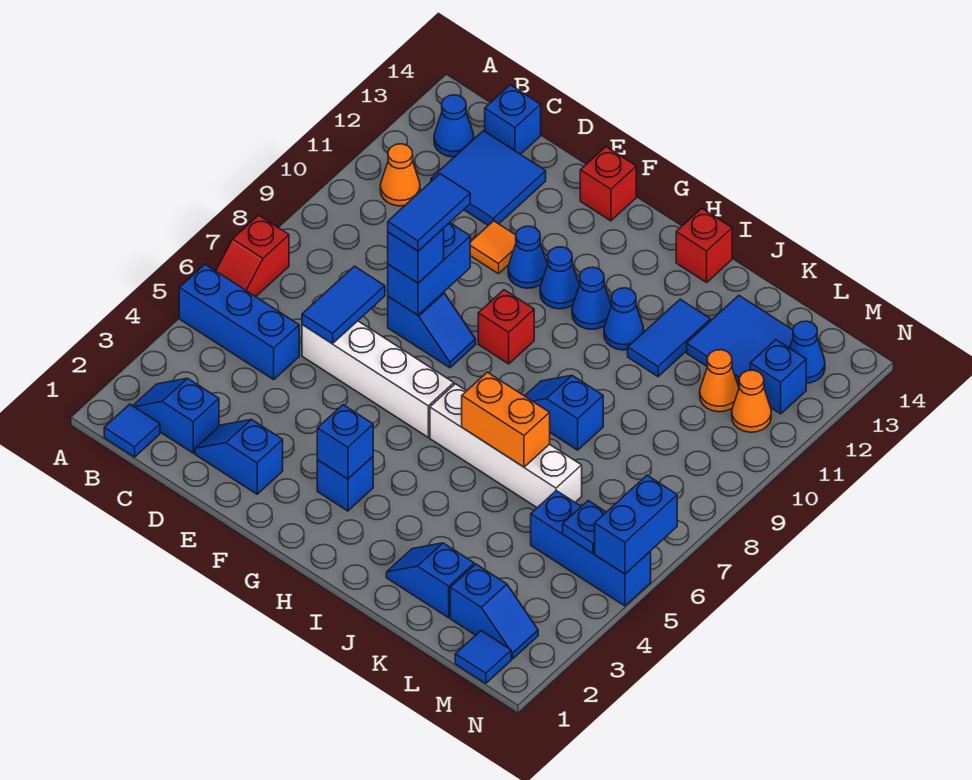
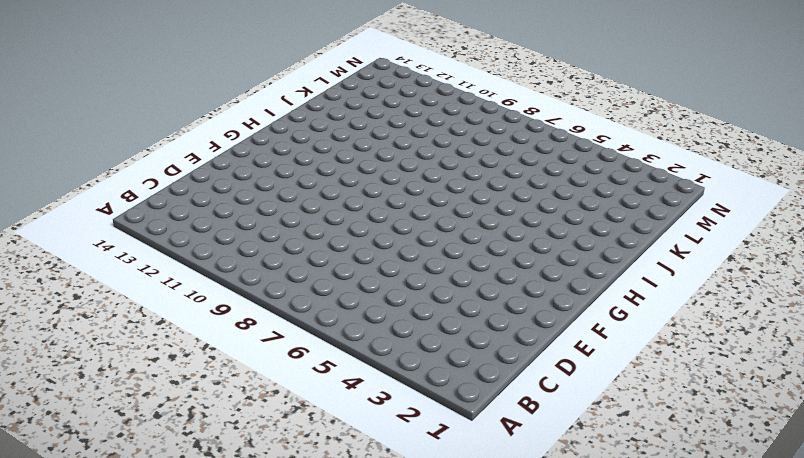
none -> blue 1x3 brick [179,264,299,380]
none -> red 1x2 slope [216,215,289,297]
none -> blue 1x1 tile [104,404,160,457]
none -> blue 1x2 slope [133,378,219,453]

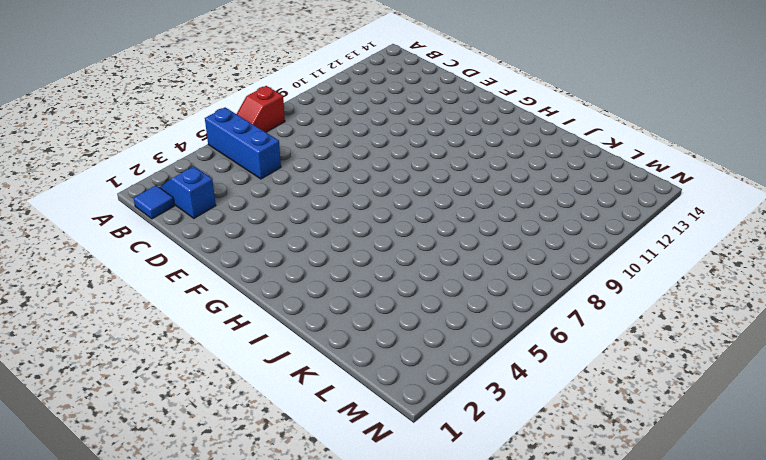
none -> orange 1x1 cone [380,144,420,206]
none -> blue 1x1 cone [434,95,474,157]
none -> blue 2x2 tile [431,131,546,225]
none -> blue 1x1 brick [485,85,541,154]

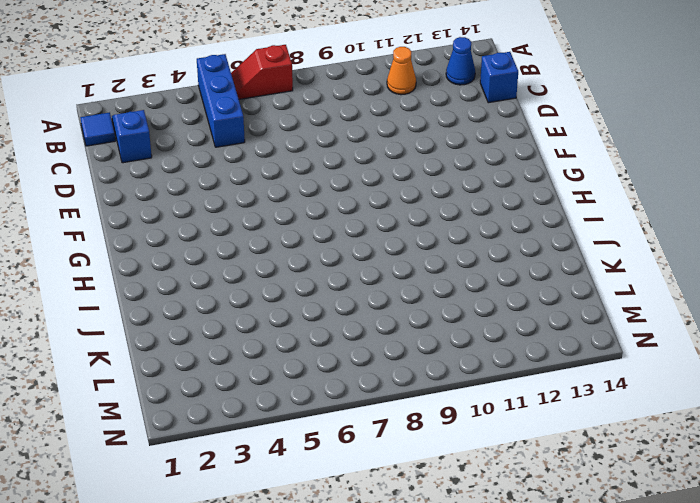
none -> blue 2x2 tile [431,131,546,225]
none -> blue 1x2 slope [195,419,283,494]
none -> white 1x4 brick [302,321,454,437]
none -> blue 1x2 slope [388,292,476,368]

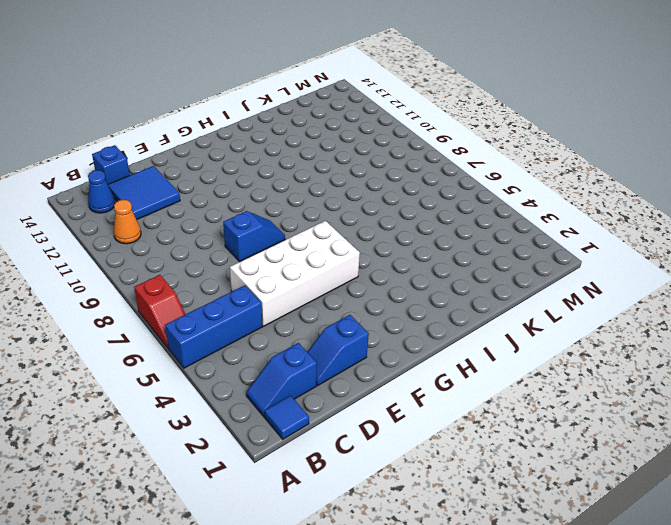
white 2x4 brick [230,221,360,326] -> white 1x4 brick [302,321,454,437]
none -> orange 1x1 tile [470,221,516,274]
none -> blue 1x1 cone [508,226,547,288]
none -> red 1x1 brick [580,147,636,221]
none -> blue 1x1 brick [317,457,373,511]

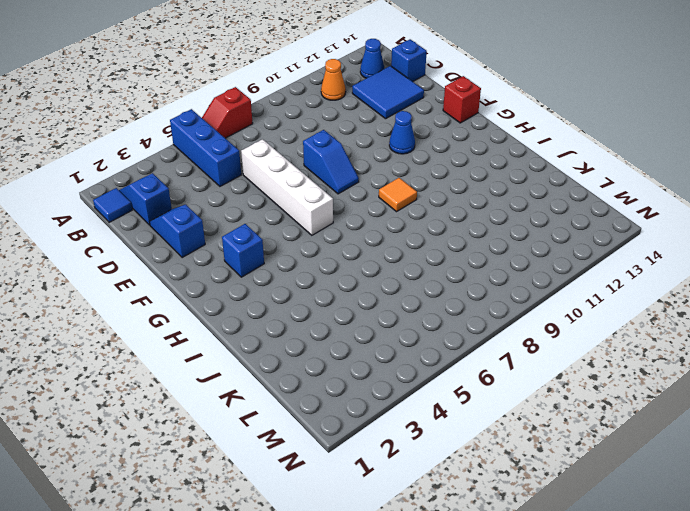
orange 1x1 tile [379,178,417,212] -> orange 1x1 tile moved to [470,221,516,274]
none -> red 1x1 brick [478,290,534,364]
none -> blue 1x1 cone [540,247,579,309]
none -> white 1x4 brick [430,384,582,508]
none -> blue 1x1 cone [572,267,611,329]

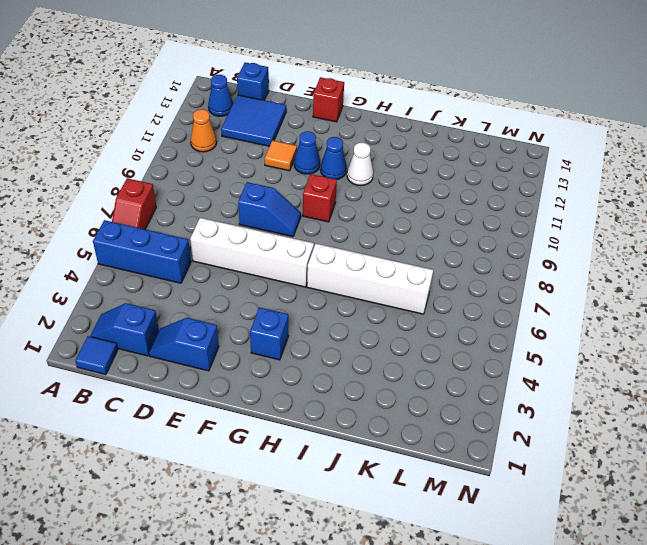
white 1x1 cone [347,143,373,186] -> blue 1x1 cone [572,267,611,329]
none -> blue 1x2 slope [525,375,603,450]
none -> blue 1x1 cone [604,288,644,350]
none -> red 1x1 brick [676,208,732,282]
none -> blue 1x2 slope [386,543,474,618]

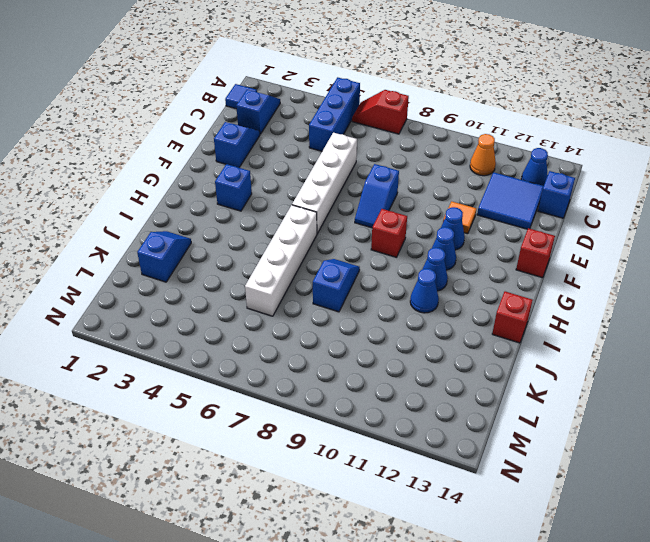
none -> blue 1x2 tile [628,299,711,377]
none -> blue 2x2 tile [687,296,793,387]
none -> blue 1x2 slope [450,564,538,659]
none -> blue 1x3 brick [531,491,651,606]

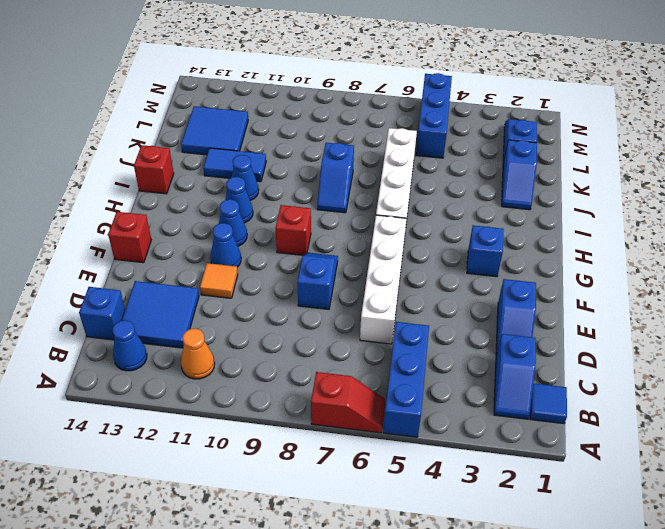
none -> orange 1x1 cone [700,350,739,412]
none -> blue 1x1 tile [455,631,511,683]
none -> orange 1x1 cone [732,370,771,432]
none -> blue 1x1 brick [750,340,806,414]

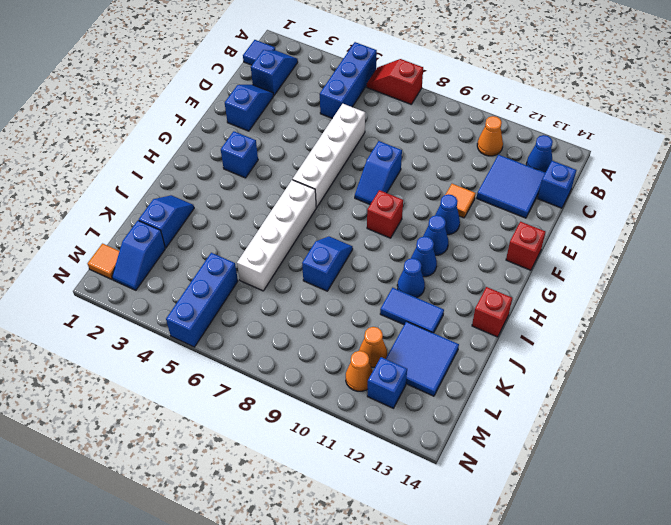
orange 1x1 tile [88,244,119,279] -> blue 1x1 tile [455,631,511,683]
none -> blue 1x1 cone [790,321,825,383]
none -> blue 1x2 tile [302,266,385,344]
none -> blue 1x2 brick [388,223,470,315]
none -> blue 1x1 brick [317,405,373,479]

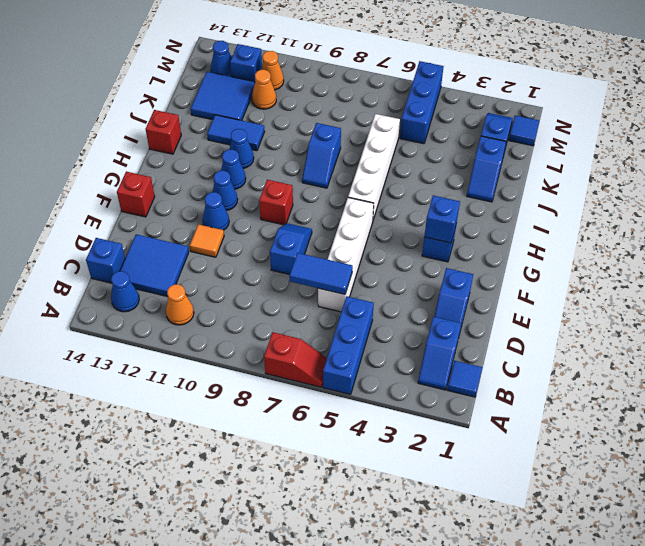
none -> blue 1x2 brick [388,223,470,315]
none -> orange 1x2 brick [462,372,550,467]
none -> blue 1x1 plate [563,500,606,553]
none -> blue 1x2 brick [595,475,677,574]

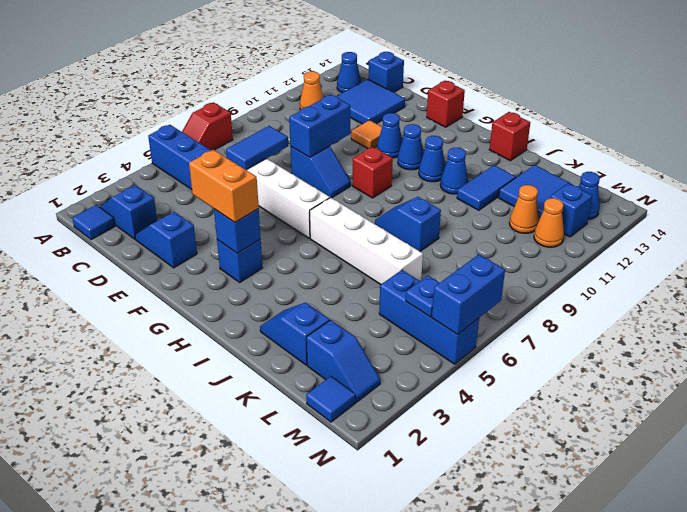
orange 1x2 brick [189,150,259,222] -> orange 1x2 brick moved to [462,372,550,467]
none -> blue 1x1 brick [388,229,444,283]
none -> blue 1x2 tile [388,174,470,251]

